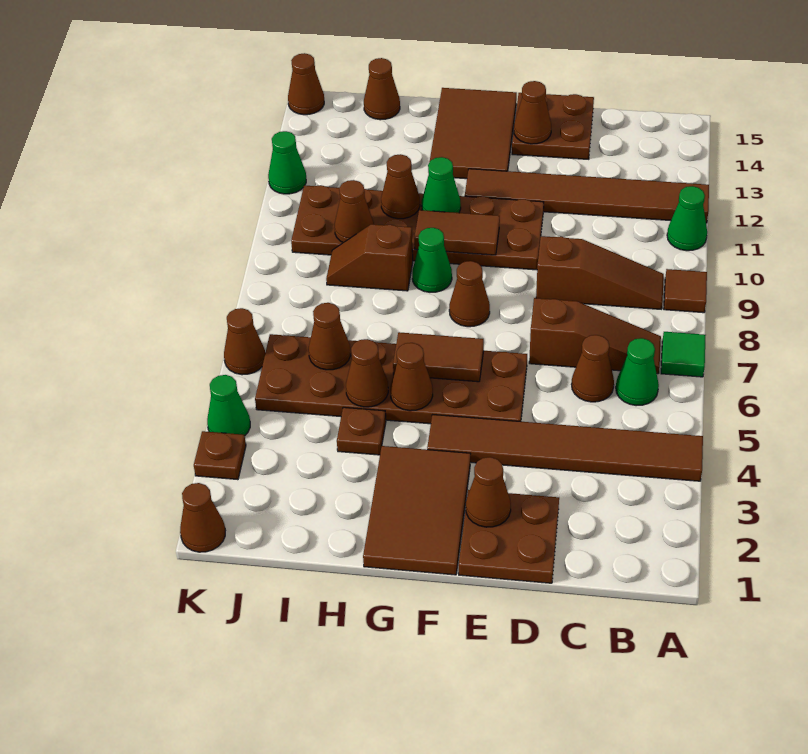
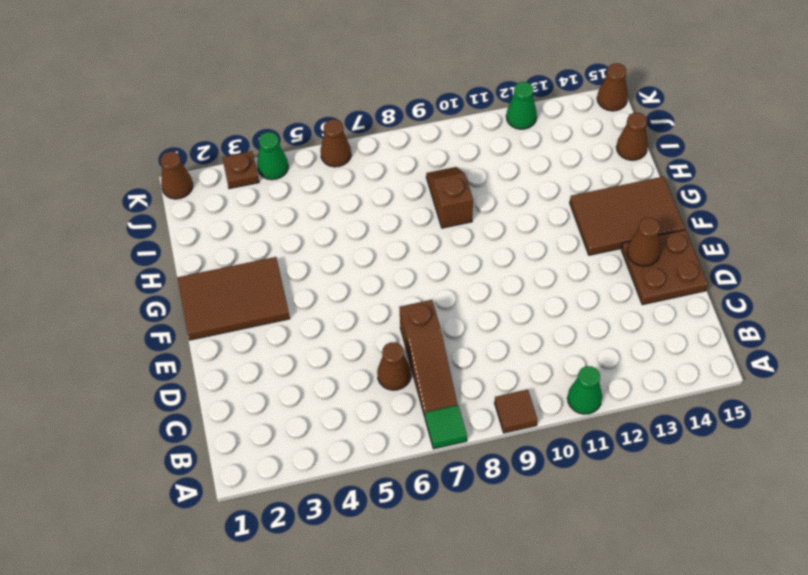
none -> brown 1x6 tile [427,415,703,481]
none -> brown 1x6 tile [465,169,709,223]
none -> green 1x1 cone [616,338,659,406]
none -> brown 1x3 slope [536,236,664,309]

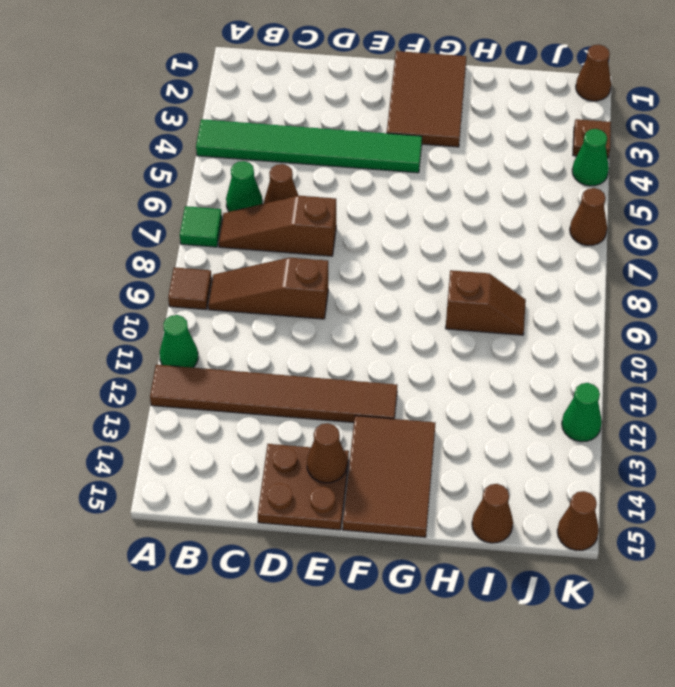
green 1x6 tile [196,119,422,173] -> brown 1x6 tile [427,415,703,481]
none -> brown 2x2 plate [459,490,559,583]
none -> brown 2x6 plate [255,334,527,424]
none -> brown 2x6 plate [291,185,544,270]
none -> brown 1x1 cone [449,261,490,327]

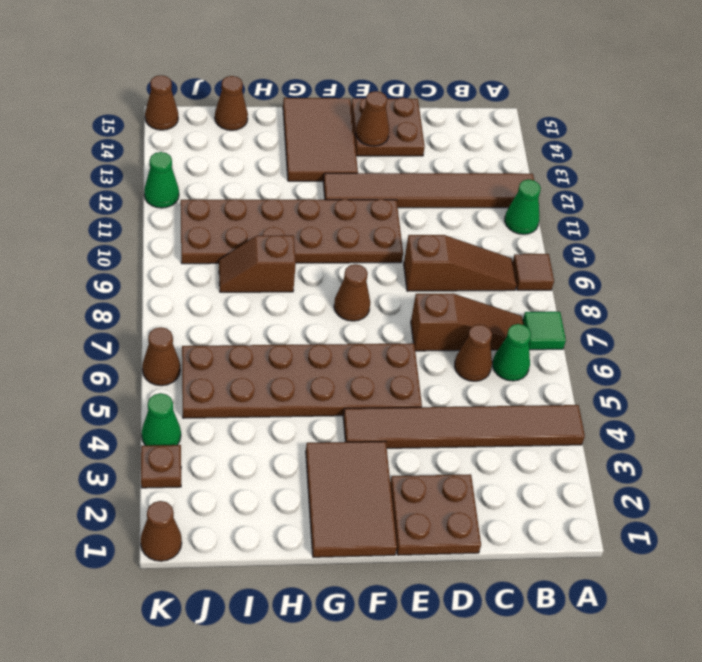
none -> green 1x1 cone [412,228,452,292]
none -> brown 1x1 plate [337,407,386,455]
none -> brown 1x1 cone [466,457,511,527]
none -> brown 1x2 tile [393,332,484,382]

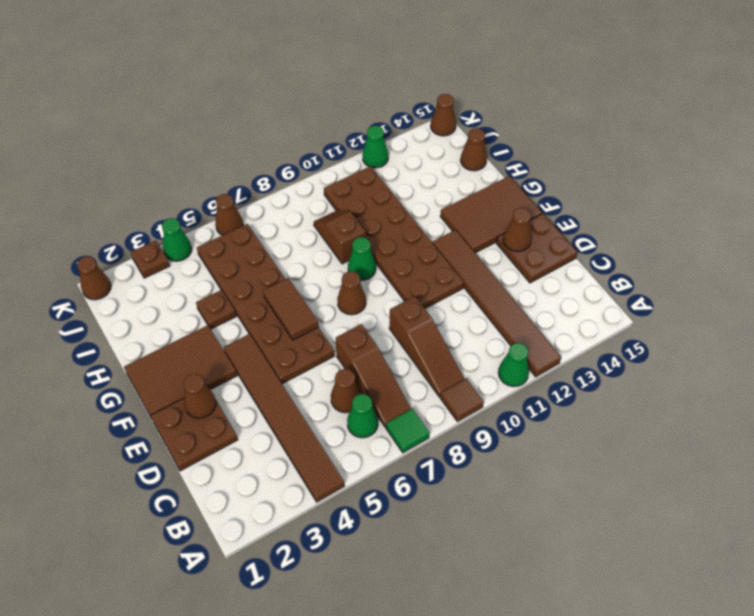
none -> brown 1x2 tile [414,210,500,255]
none -> brown 1x1 cone [390,343,433,411]
none -> green 1x1 cone [422,157,461,213]
none -> brown 1x1 cone [346,339,388,407]

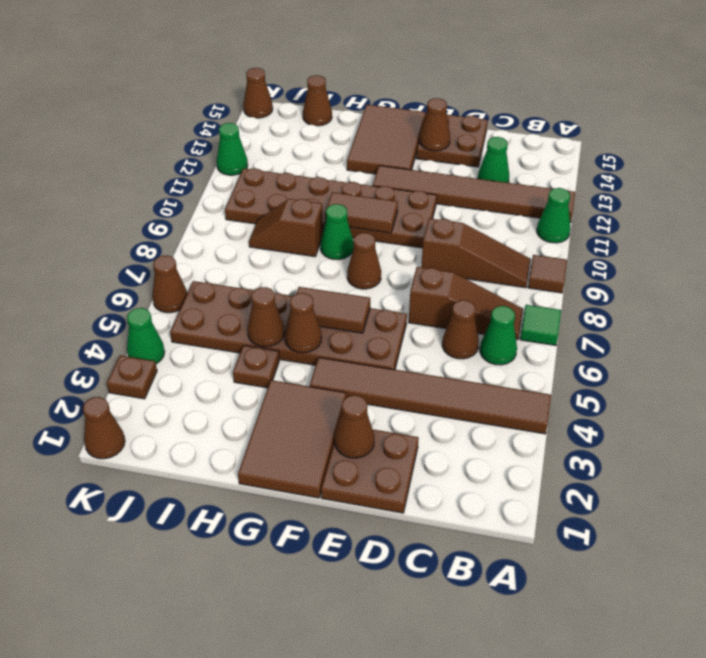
green 1x1 cone [478,137,509,183] -> green 1x1 cone moved to [422,157,461,213]
none -> brown 1x1 cone [381,154,420,219]
none -> brown 1x1 cone [309,303,350,370]
none -> brown 1x1 cone [335,180,374,243]

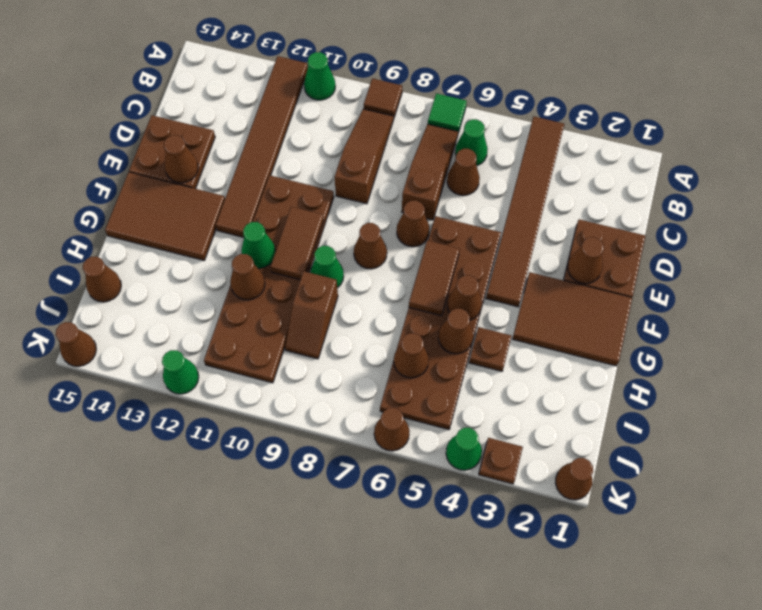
brown 1x1 cone [397,201,430,247] -> brown 1x1 cone moved to [335,180,374,243]

